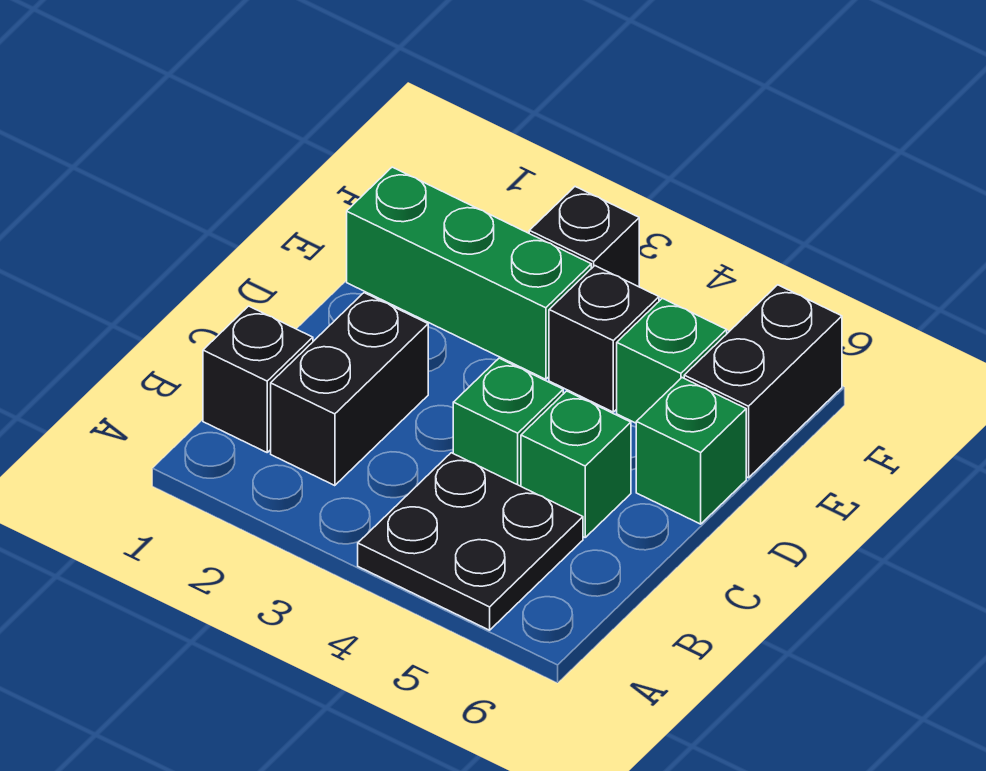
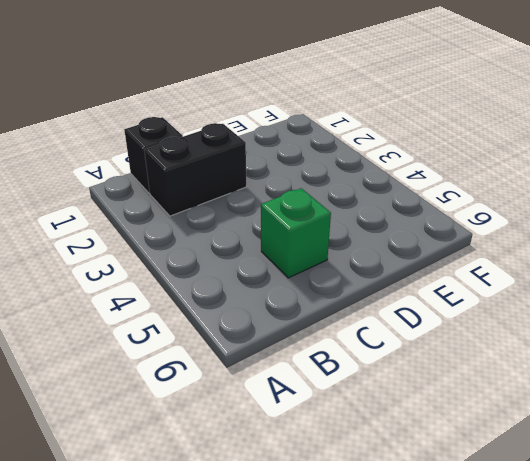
none -> black 2x2 plate [358,453,583,630]
none -> green 1x1 brick [453,358,563,486]

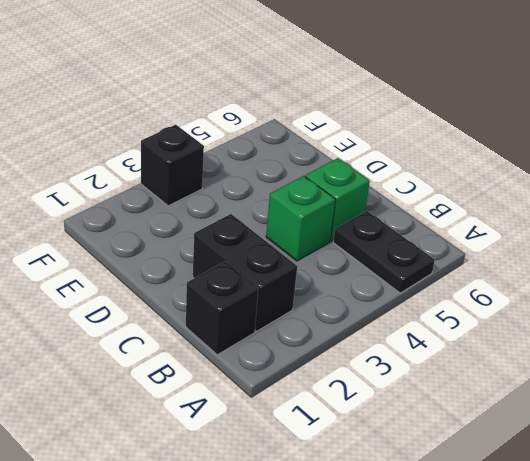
black 1x2 plate [333,211,435,293] -> black 2x2 plate [358,453,583,630]
none -> green 1x1 brick [636,378,746,524]
none -> green 1x3 brick [347,167,591,379]

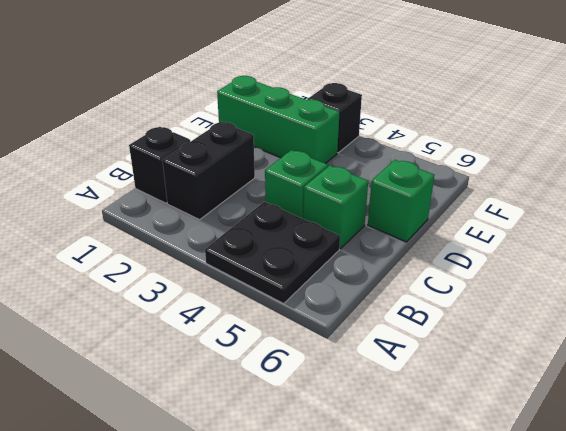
none -> black 1x1 brick [549,266,659,412]
none -> green 1x1 brick [617,298,727,423]

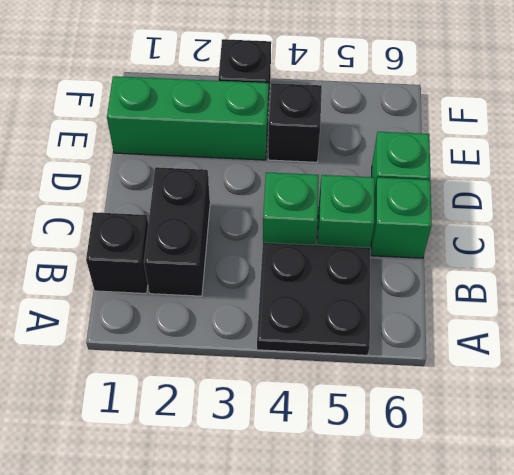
green 1x1 brick [371,178,432,258] -> green 1x1 brick moved to [617,298,727,423]
none -> black 1x2 brick [684,285,842,478]

